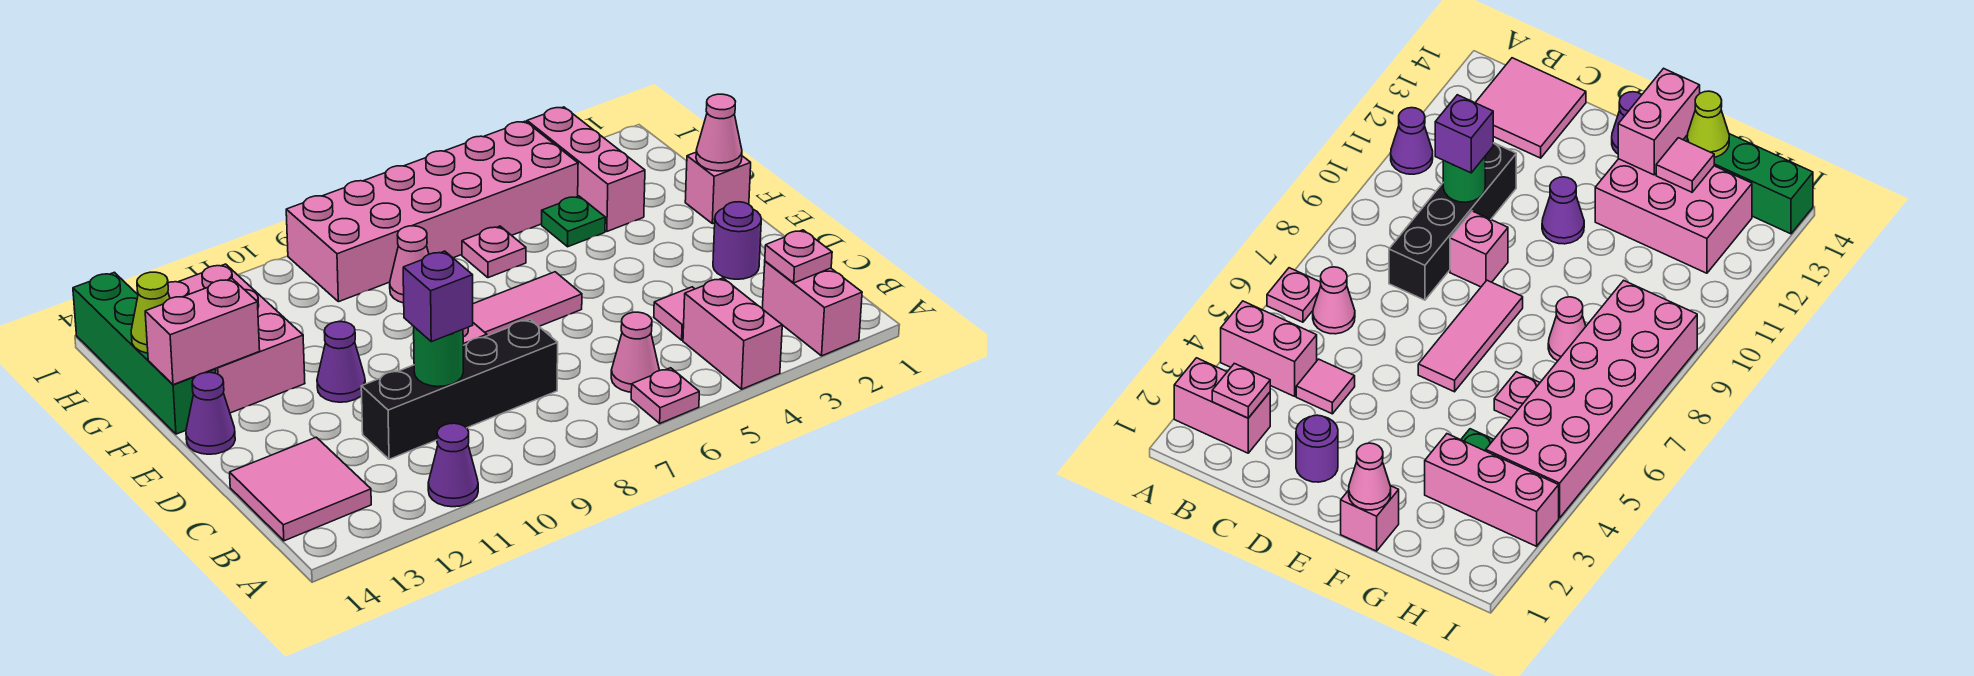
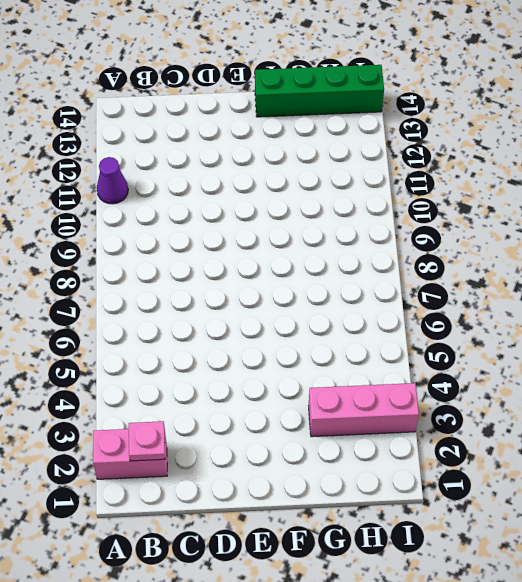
none -> pink 1x2 brick [683,278,782,389]
none -> pink 1x1 plate [631,368,699,423]
none -> pink 1x1 cone [611,312,659,392]

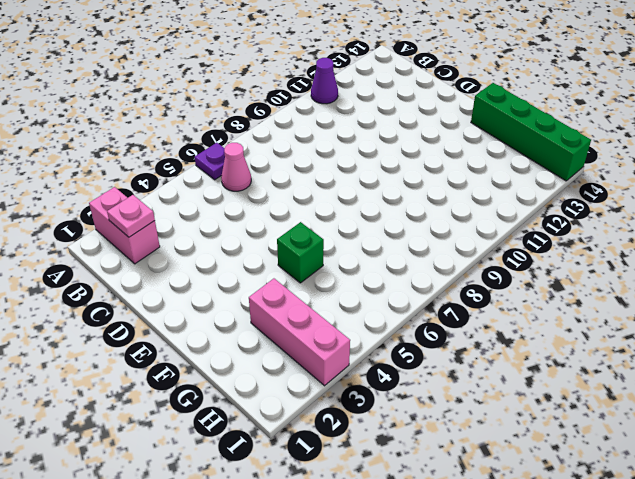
purple 1x1 plate [195,143,225,180] -> pink 1x1 plate [631,368,699,423]
green 1x1 brick [277,222,324,283] -> none
none -> pink 1x2 brick [683,278,782,389]
none -> pink 2x2 tile [230,437,371,541]
none -> pink 1x1 tile [654,287,694,340]

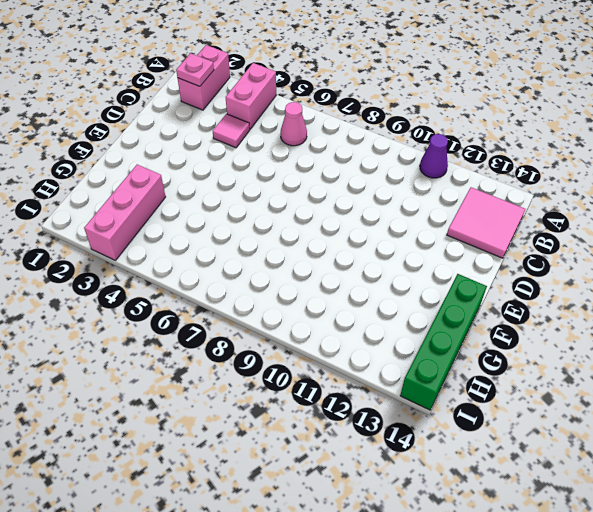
none -> pink 1x1 plate [631,368,699,423]
none -> black 1x4 brick [361,319,558,459]
none -> purple 1x1 round brick [713,202,761,279]

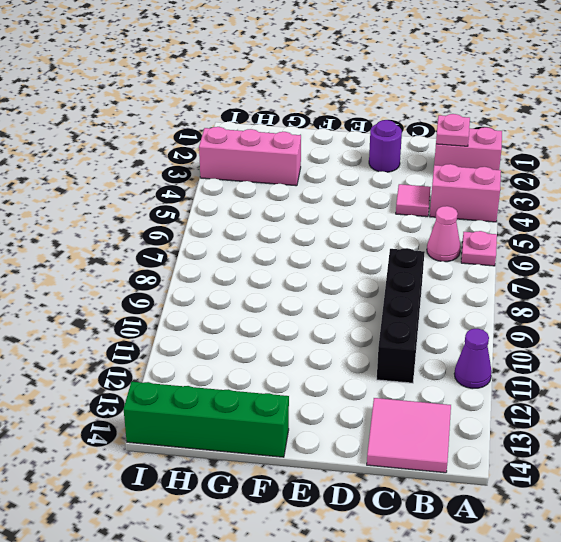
none -> pink 1x1 brick [1450,211,1508,287]
none -> pink 1x3 tile [473,272,582,336]
none -> purple 1x1 cone [317,322,365,402]

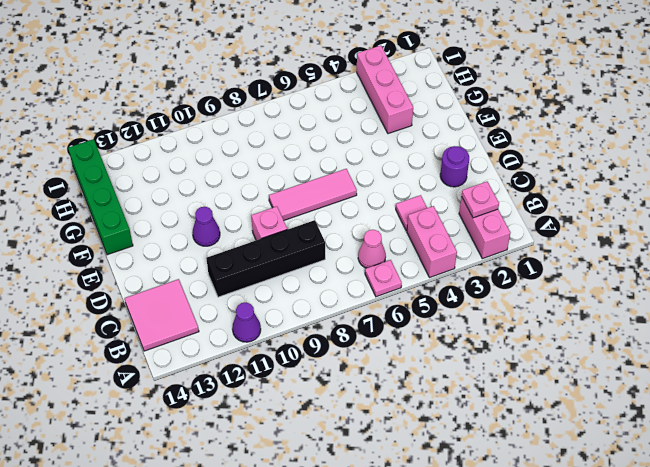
none -> purple 1x1 cone [186,372,235,454]
none -> pink 1x1 brick [685,152,751,224]
none -> pink 2x3 brick [168,264,305,413]

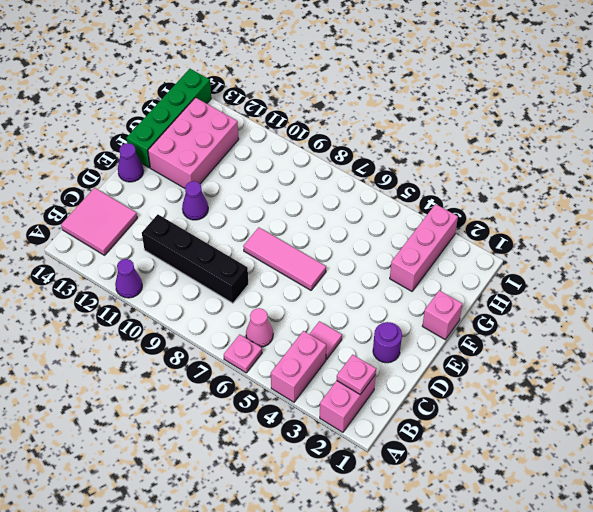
none -> pink 1x1 brick [1450,211,1508,287]
none -> green 1x1 plate [542,196,605,247]
none -> pink 1x1 plate [462,226,526,278]

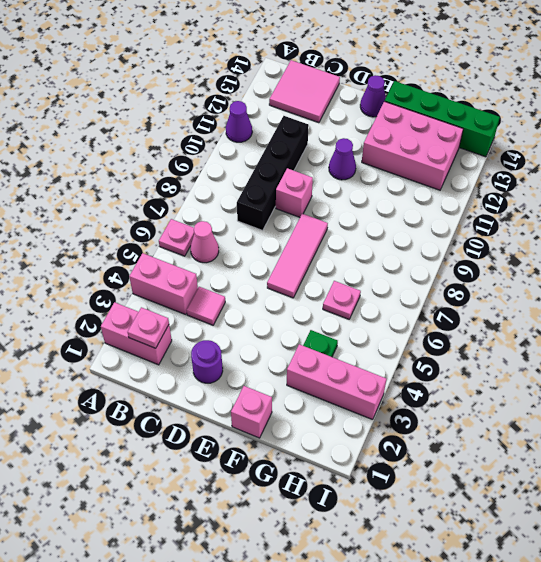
none -> pink 1x1 cone [390,226,429,303]
none -> pink 2x6 brick [286,121,578,302]
none -> green 1x1 round brick [414,327,463,387]

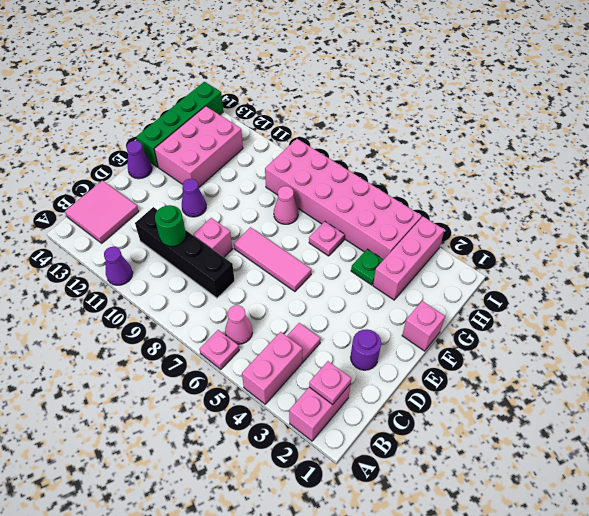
none -> pink 1x1 cone [696,94,742,171]
none -> pink 1x2 brick [145,279,260,385]
none -> pink 1x1 tile [1656,138,1714,192]

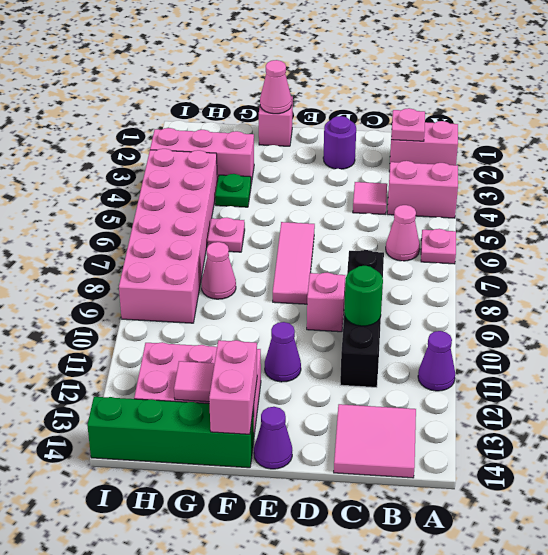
none -> lime 1x1 cone [131,272,170,353]
none -> purple 1x1 brick [403,251,473,342]

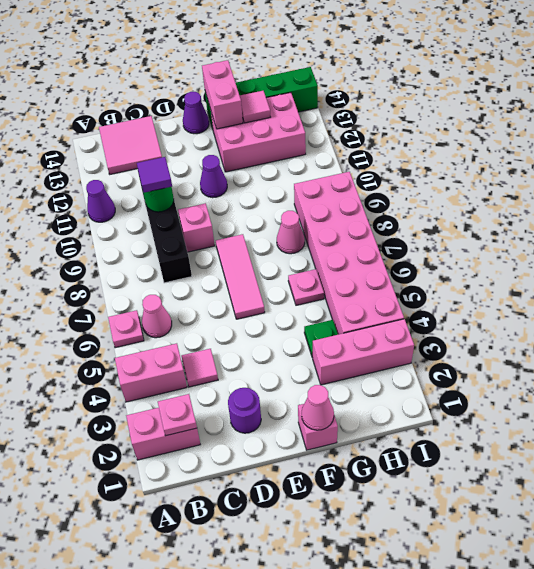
purple 1x1 tile [137,157,172,193] -> purple 1x1 brick [403,251,473,342]
none -> lime 1x1 cone [131,272,170,353]

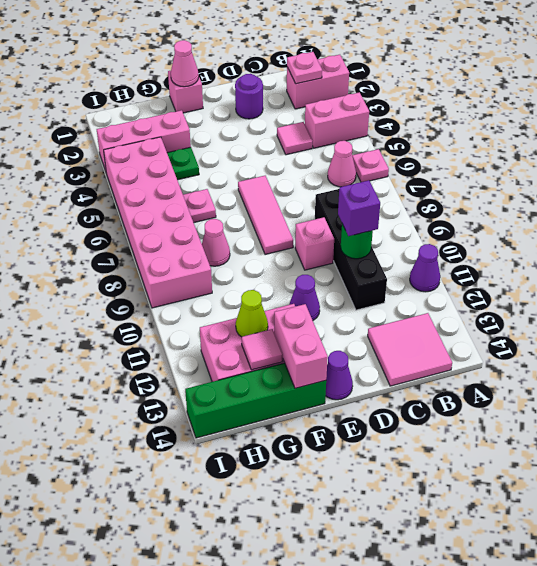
lime 1x1 cone [236,290,268,337] -> lime 1x1 cone moved to [131,272,170,353]

